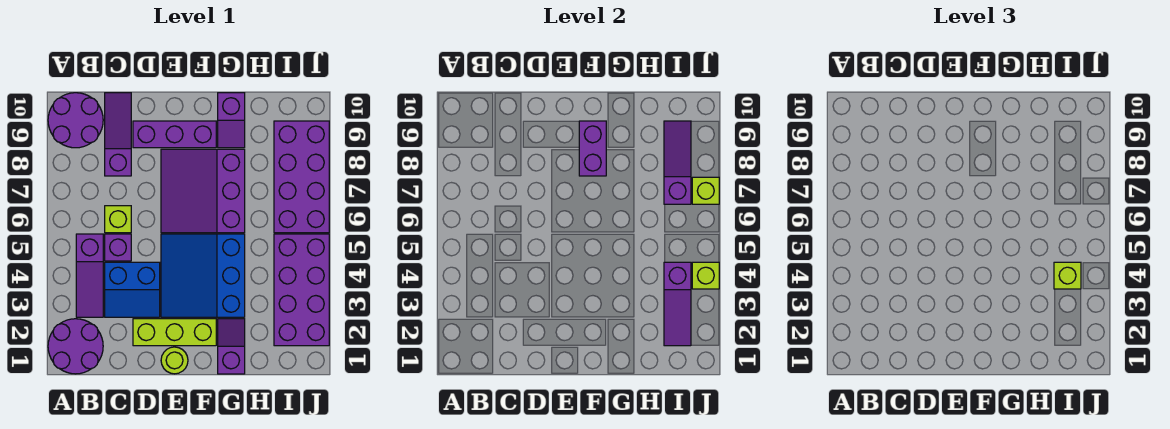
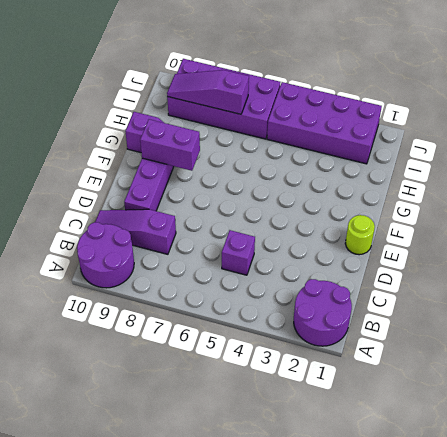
none -> purple 1x3 slope [76,234,103,317]
none -> blue 2x2 slope [105,262,160,317]
none -> lime 1x1 brick [105,206,131,233]

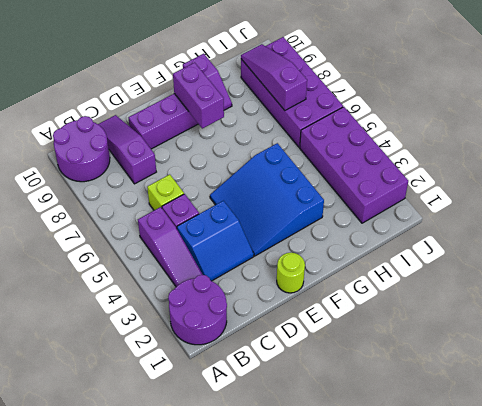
none -> lime 1x3 brick [133,319,216,346]
none -> purple 3x3 slope [161,149,245,233]
none -> purple 1x2 slope [218,319,245,374]

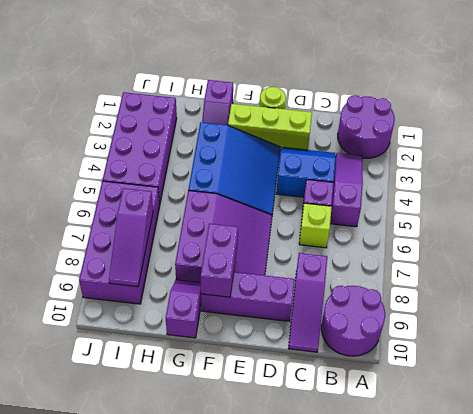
none -> purple 1x3 slope [664,262,691,346]
none -> lime 1x1 brick [692,262,719,289]
none -> lime 1x1 brick [692,177,719,204]

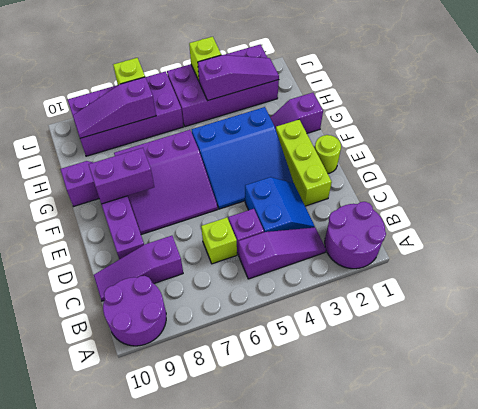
none -> lime 1x1 brick [1054,262,1081,289]

